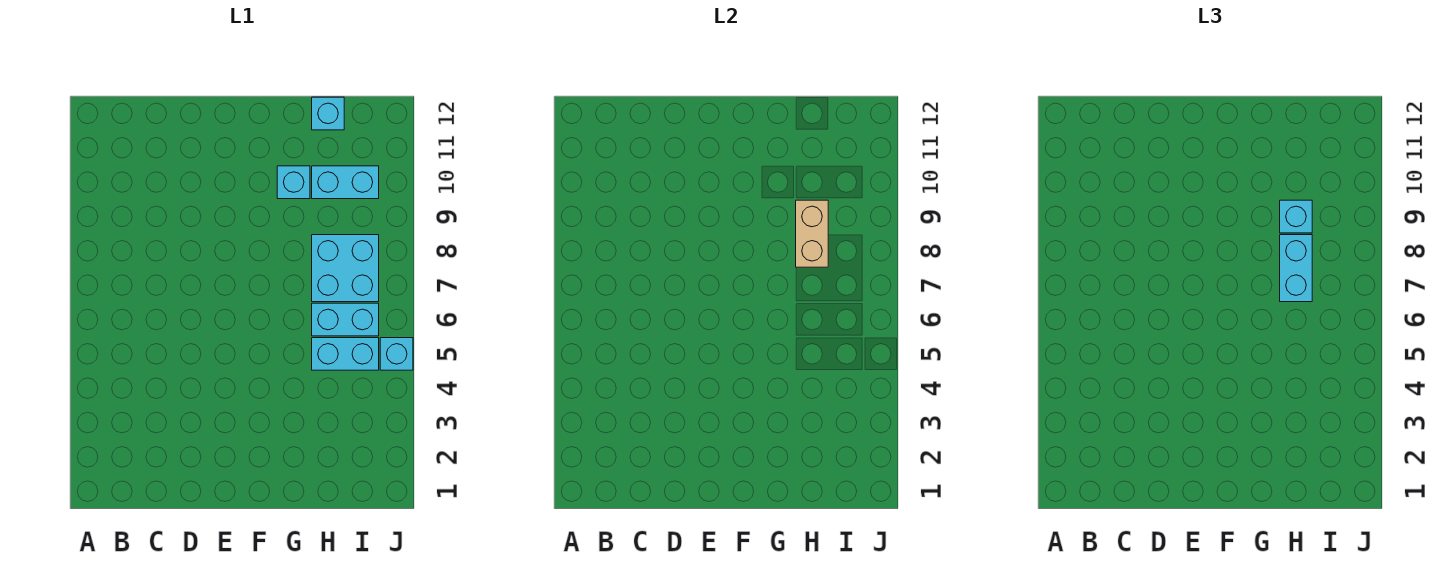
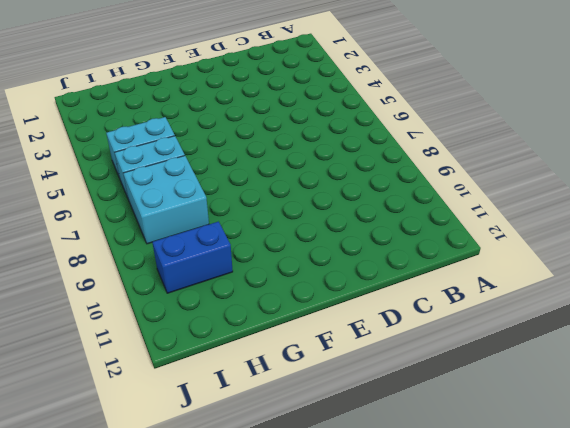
blue 1x2 brick [152,222,233,293] -> cyan 1x2 brick [312,166,379,199]
none -> cyan 1x1 brick [277,166,310,199]
none -> cyan 1x1 brick [312,97,344,130]

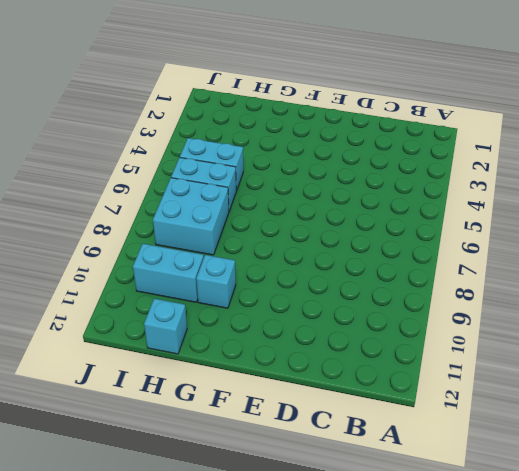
none -> cyan 1x1 brick [380,338,413,370]
none -> tan 1x2 brick [796,200,828,267]

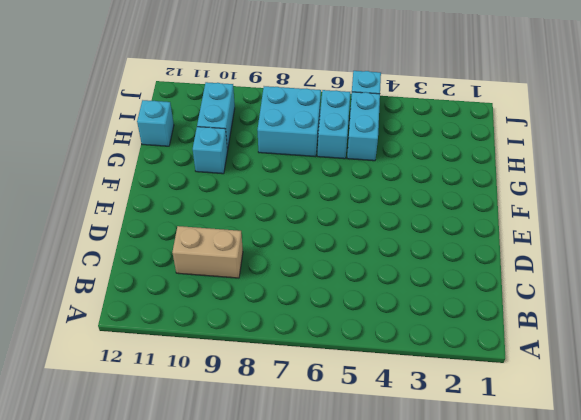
tan 1x2 brick [172,226,243,278] -> tan 1x2 brick moved to [796,200,828,267]
none -> cyan 1x2 brick [1280,235,1312,302]
none -> cyan 1x1 brick [1280,200,1312,233]

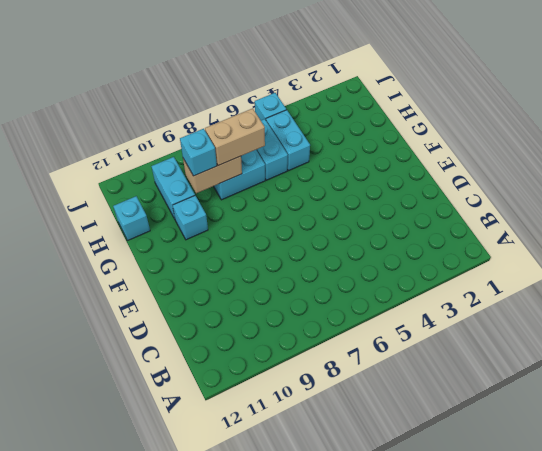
tan 1x2 brick [205,108,265,166] -> cyan 1x2 brick [1280,235,1312,302]

